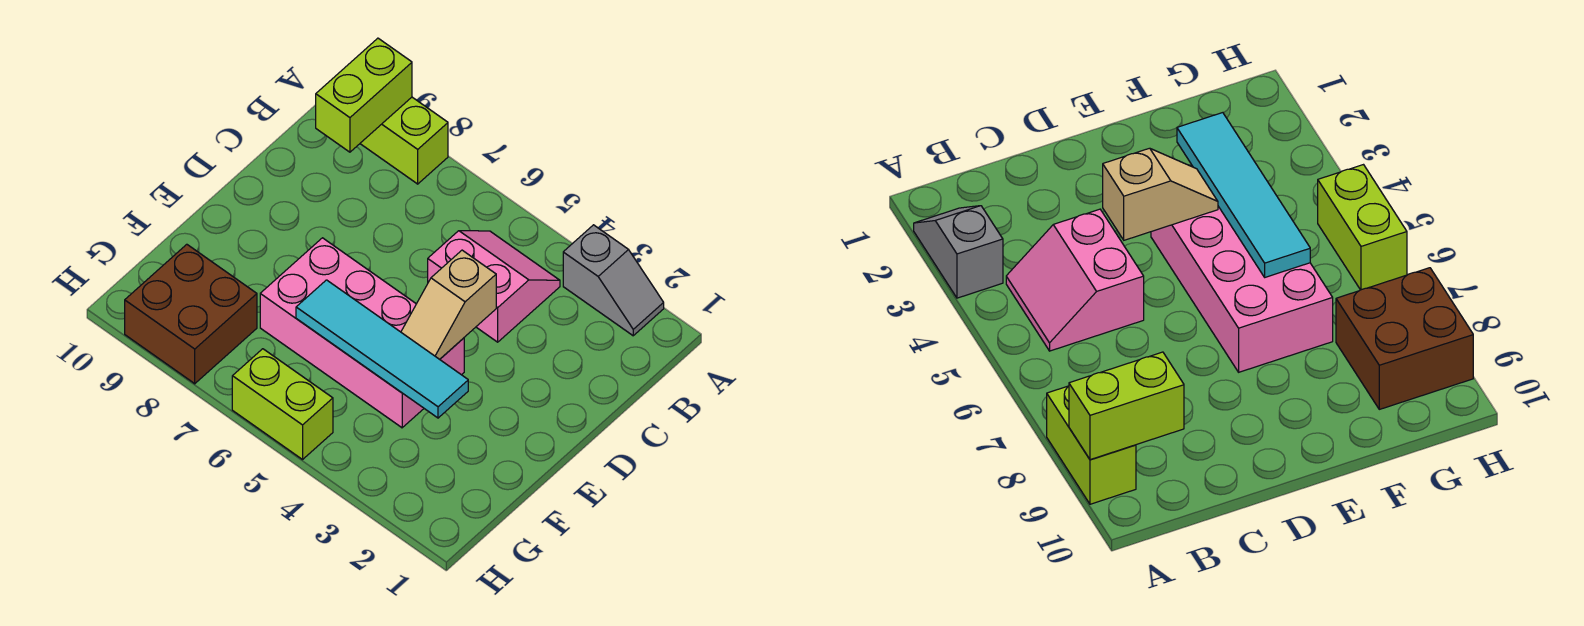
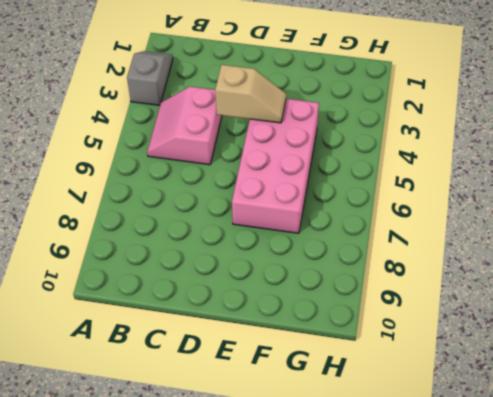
none -> lime 1x2 brick [360,97,448,184]
none -> brown 2x2 brick [125,244,257,384]

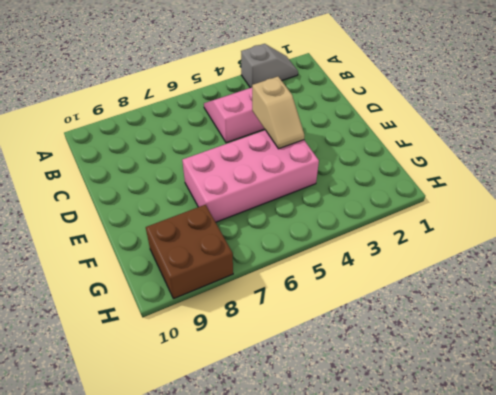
none -> lime 1x2 brick [360,97,448,184]
none -> lime 1x2 brick [232,349,333,459]

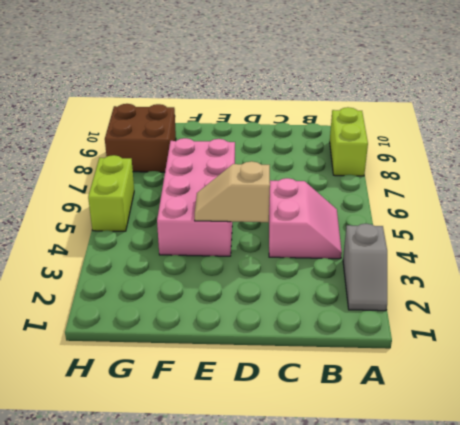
none -> lime 1x2 brick [316,38,412,152]
none -> cyan 1x4 tile [296,280,468,418]

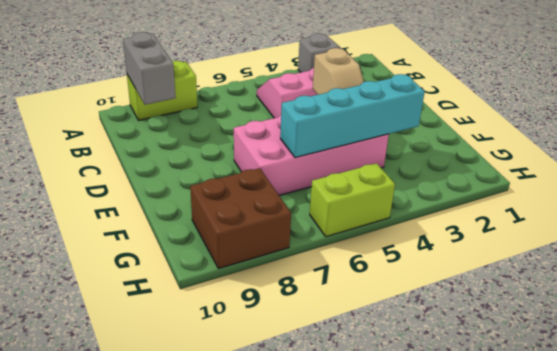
grey 1x2 brick [123,32,176,105] -> lime 1x2 brick [316,38,412,152]
cyan 1x4 brick [280,74,425,158] -> cyan 1x4 tile [296,280,468,418]

